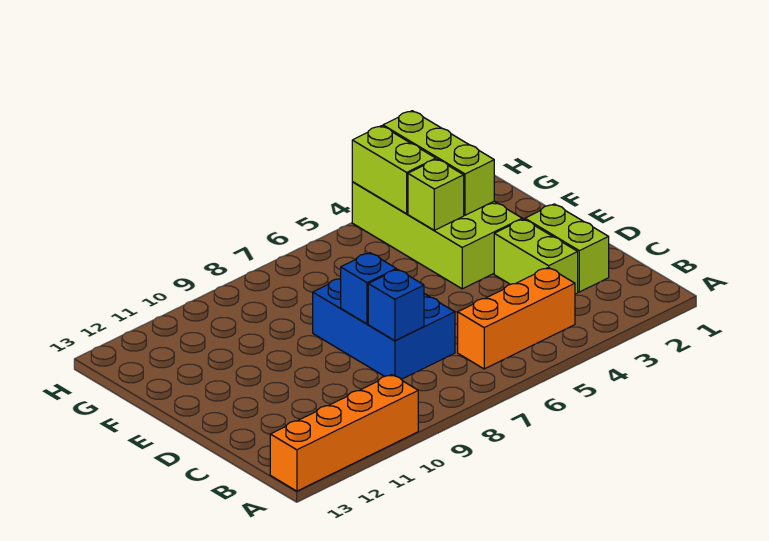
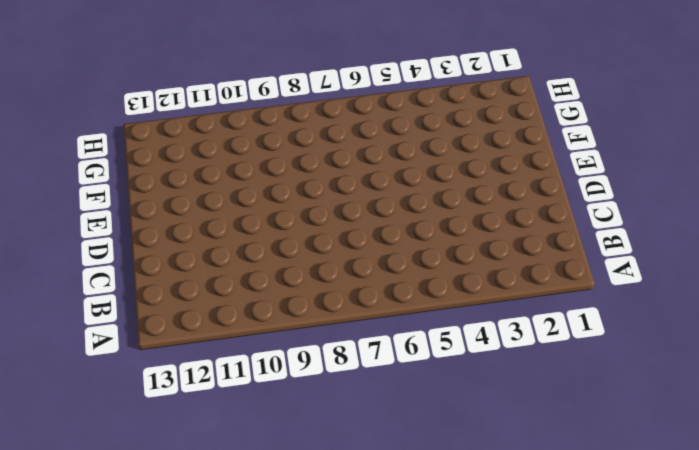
none -> orange 1x4 brick [270,375,418,491]
none -> orange 1x3 brick [458,267,575,369]

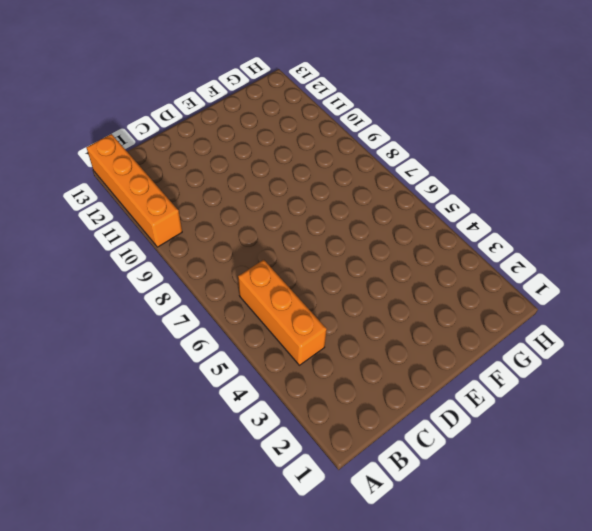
none -> lime 1x2 brick [525,204,609,292]
none -> lime 1x2 brick [494,219,578,294]

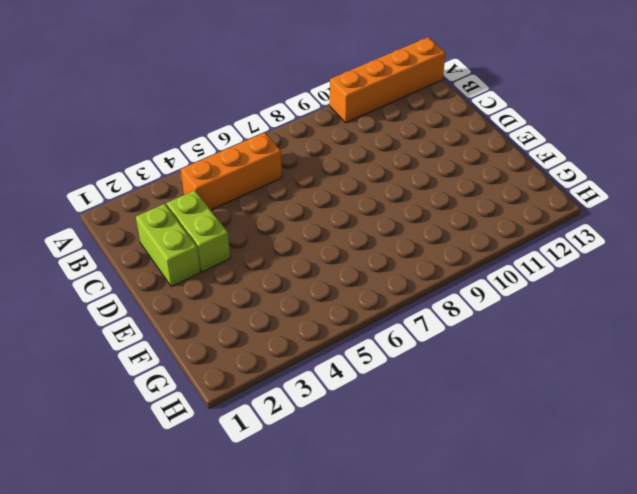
none -> blue 2x3 brick [313,278,455,379]
none -> lime 2x4 brick [352,182,522,289]

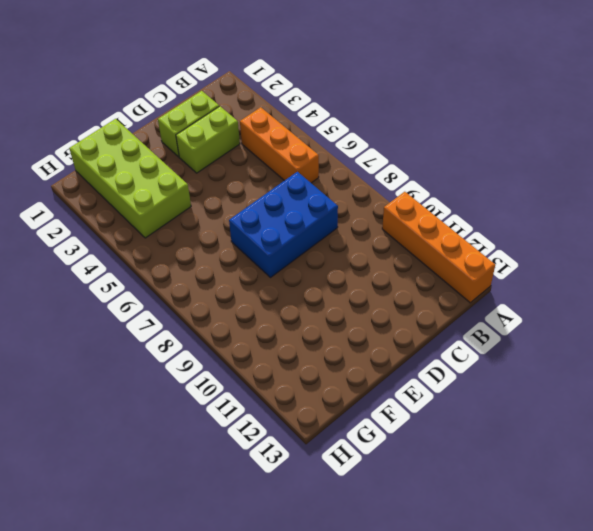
lime 2x4 brick [69,119,191,238] -> lime 2x4 brick turned to [352,182,522,289]
none -> blue 1x1 brick [368,269,424,341]
none -> blue 1x1 brick [341,253,396,324]

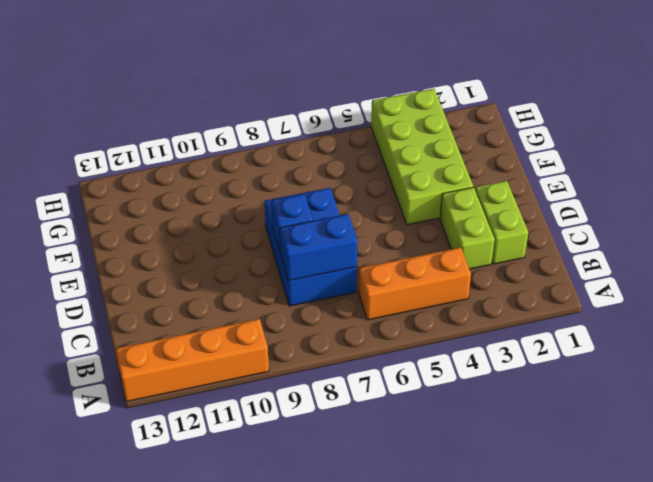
blue 1x2 brick [280,214,358,281] -> blue 1x1 brick [368,269,424,341]
none -> lime 1x3 brick [383,111,494,215]
none -> lime 1x1 brick [408,159,464,230]

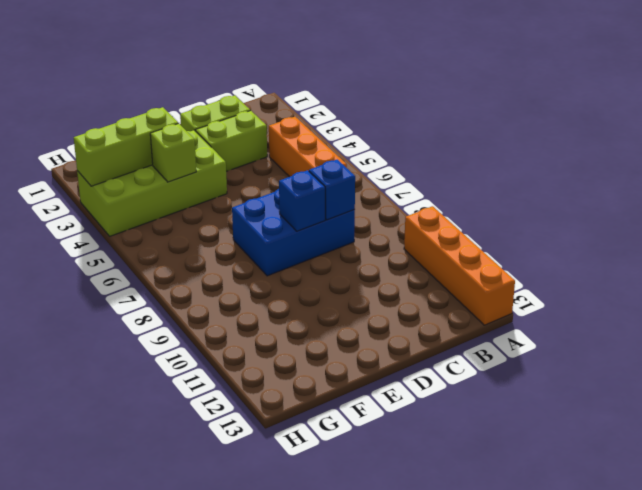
none -> lime 1x2 brick [352,126,436,214]

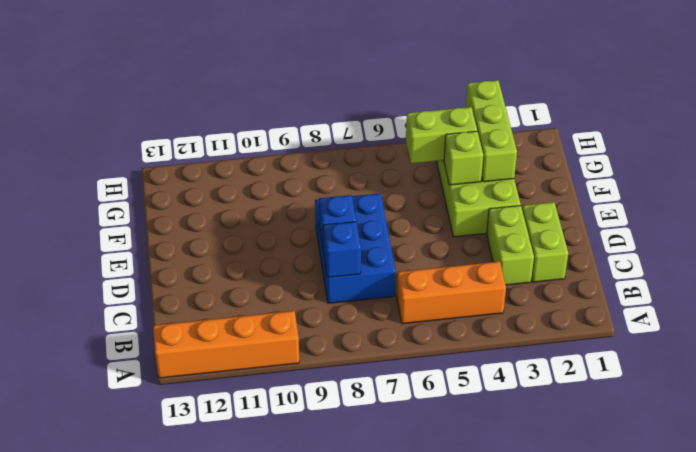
lime 1x2 brick [406,107,477,163] -> lime 1x2 brick turned to [352,126,436,214]

